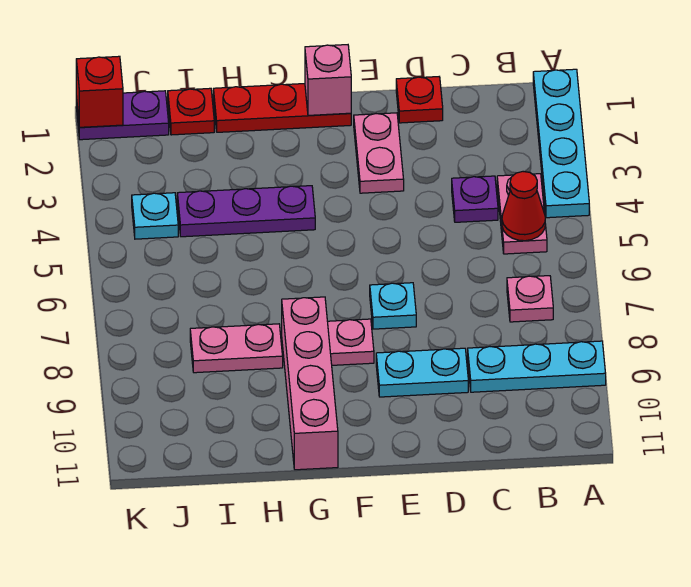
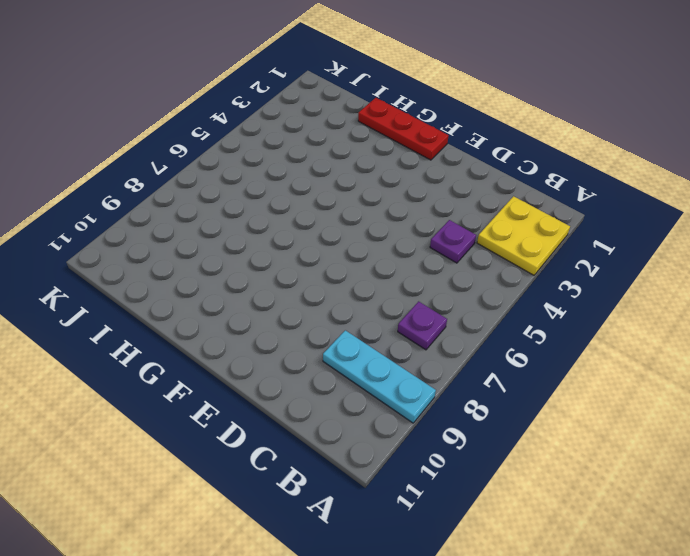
yellow 2x2 plate [477,196,570,275] -> cyan 1x4 plate [533,69,589,218]
purple 1x1 plate [398,301,447,350] -> pink 1x1 plate [507,276,553,322]
none -> pink 1x2 plate [497,174,547,254]
none -> red 1x1 plate [396,77,443,123]
none -> cyan 1x2 plate [376,348,468,397]

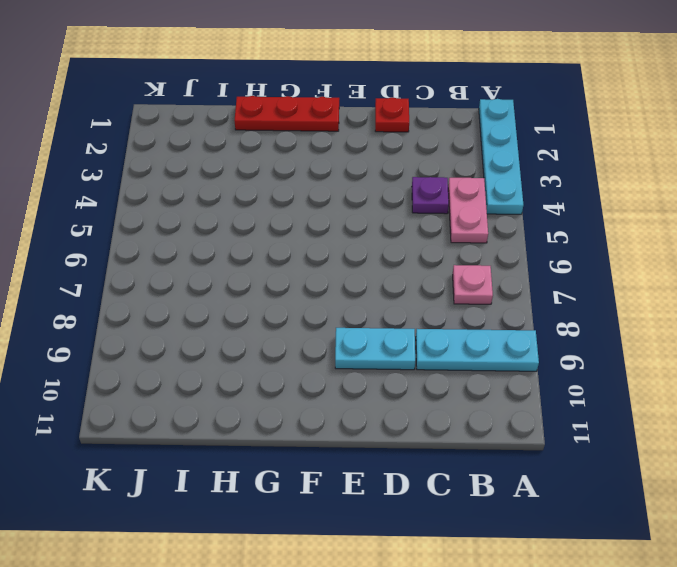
none -> pink 1x2 plate [354,113,404,193]
none -> cyan 1x1 plate [370,283,416,329]
none -> pink 1x1 plate [328,319,374,365]

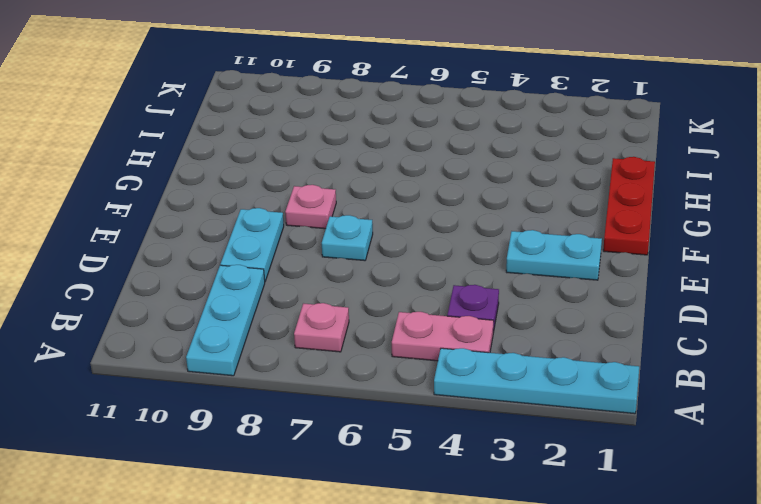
cyan 1x2 plate [506,230,602,280] -> pink 1x2 plate [354,113,404,193]
none -> red 1x1 plate [396,77,443,123]
none -> purple 1x3 plate [177,186,315,237]
none -> pink 1x4 brick [282,297,338,470]

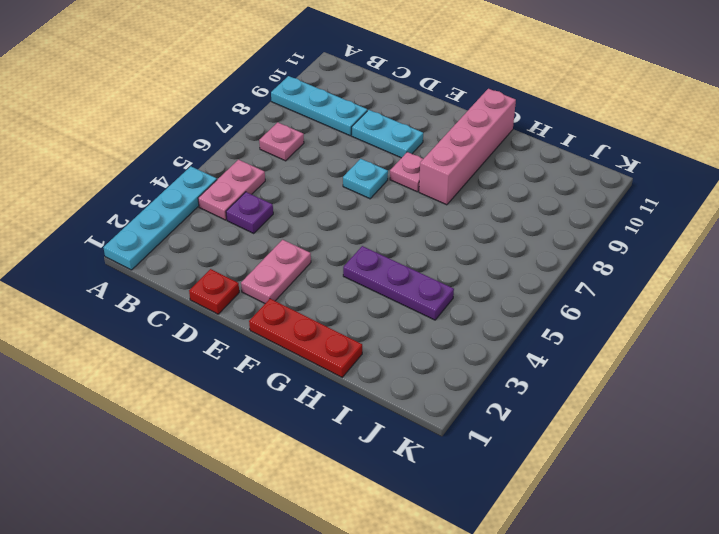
none -> pink 1x2 plate [190,324,283,373]
none -> red 1x1 plate [168,88,214,135]
none -> purple 1x2 plate [76,91,169,140]

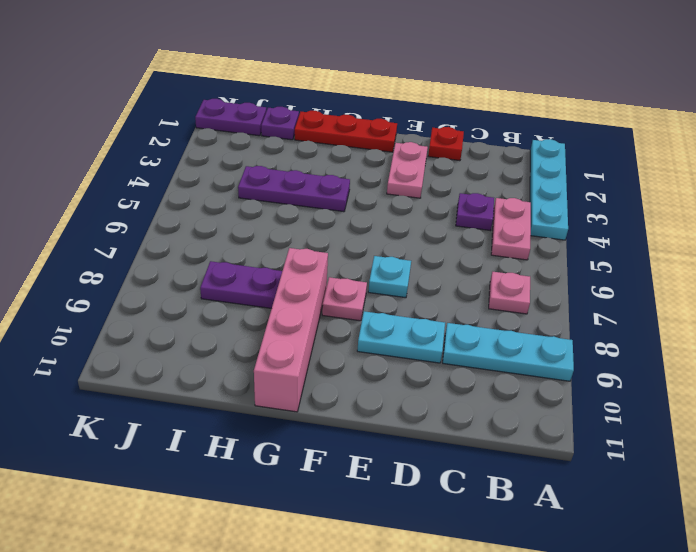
purple 1x2 plate [200,261,282,309] -> pink 1x2 plate [190,324,283,373]
purple 1x1 plate [261,107,299,140] -> red 1x1 plate [168,88,214,135]
none -> cyan 1x1 plate [132,193,178,239]
none -> red 1x1 cone [502,172,545,241]
none -> pink 1x1 brick [305,45,351,115]

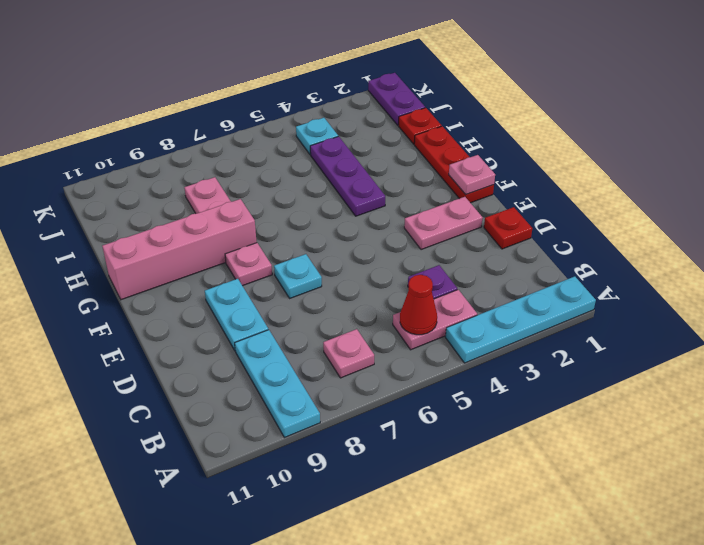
pink 1x1 plate [449,155,495,194] -> pink 1x1 brick [305,45,351,115]
none -> red 1x1 brick [76,56,123,127]

